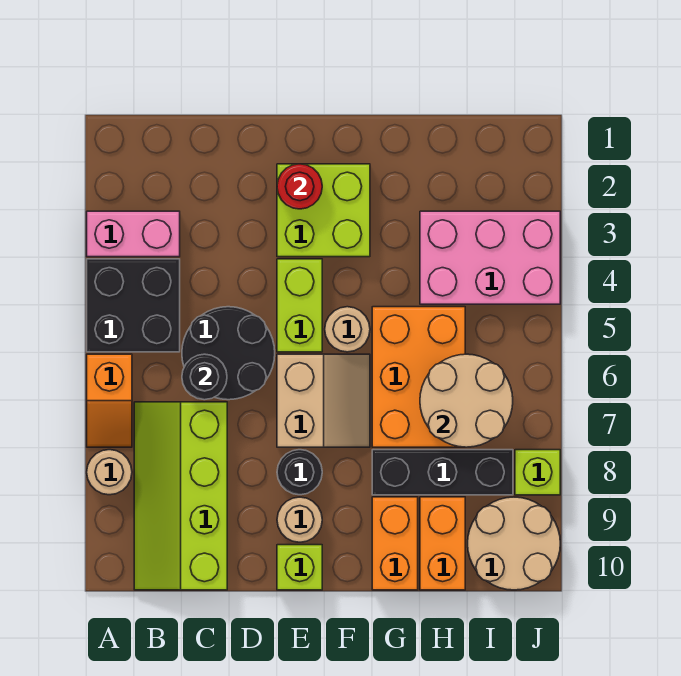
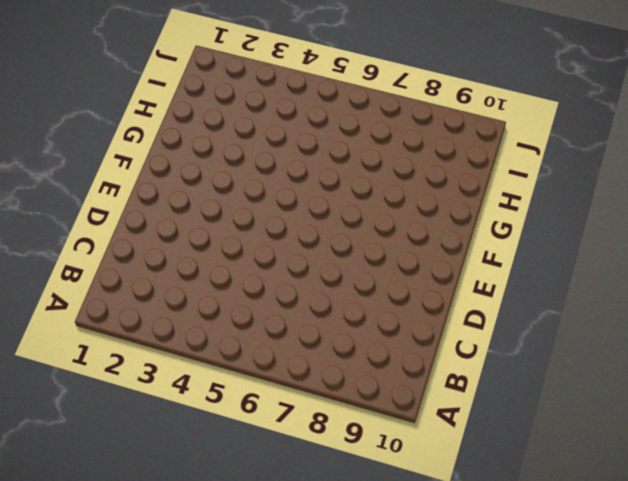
none -> pink 1x2 brick [87,211,180,257]
none -> black 2x2 brick [87,259,180,352]
none -> orange 1x2 slope [87,354,132,447]

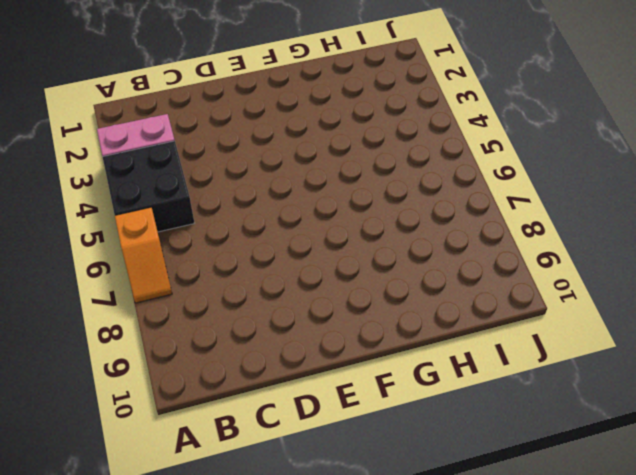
none -> tan 1x1 round brick [87,450,132,495]
none -> lime 2x4 slope [134,402,227,590]
none -> black 2x2 round brick [182,307,275,400]

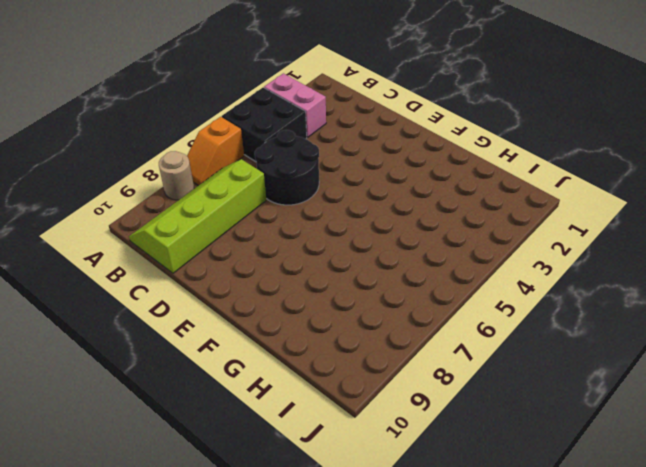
none -> lime 2x2 brick [277,164,370,257]
none -> lime 1x2 brick [277,259,322,352]
none -> tan 2x2 slope [277,354,370,447]

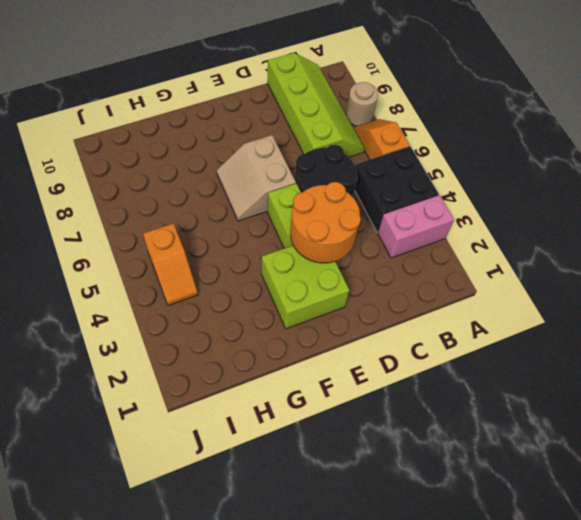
orange 2x2 round brick [290,182,361,263] -> none
orange 1x2 slope [143,224,198,305] -> pink 2x3 brick [420,211,560,304]
none -> black 1x1 round brick [277,450,322,495]
none -> tan 1x1 round brick [277,497,322,542]
none -> lime 1x1 brick [277,545,322,590]

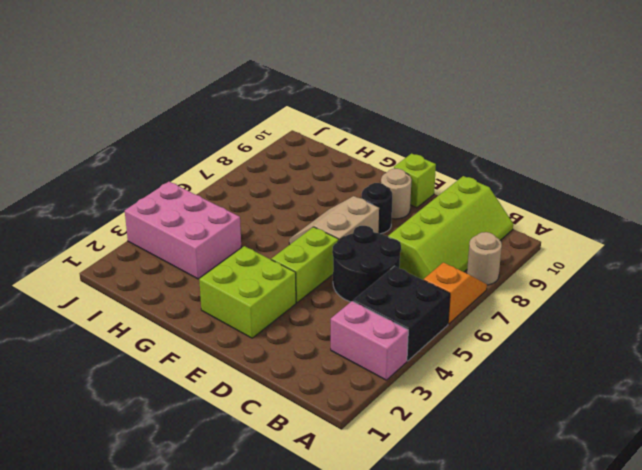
none -> tan 1x1 round brick [325,307,370,352]
none -> orange 2x3 brick [372,307,465,447]
none -> black 1x3 brick [372,450,513,495]

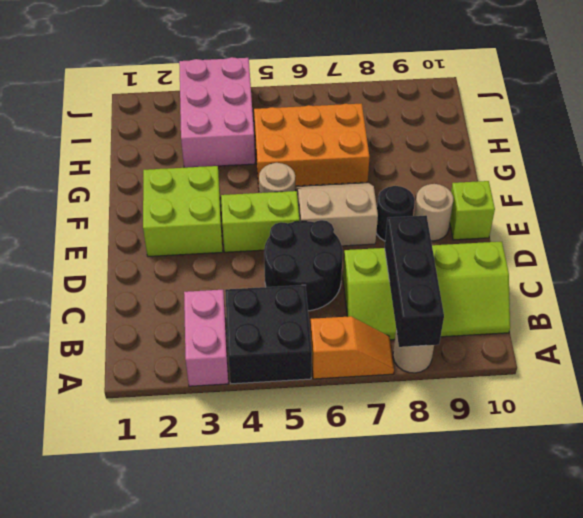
black 1x3 brick [385,215,444,347] -> black 1x3 brick moved to [372,450,513,495]
none -> orange 1x2 brick [372,497,418,590]
none -> orange 1x2 brick [420,497,465,590]
none -> tan 2x2 round brick [468,497,560,590]

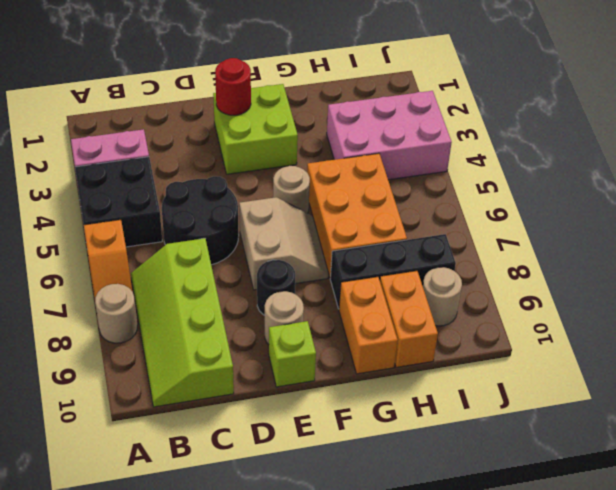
tan 1x1 round brick [423,267,462,326] -> tan 2x2 round brick [468,497,560,590]
none -> lime 1x2 brick [277,259,322,352]
none -> lime 1x1 brick [515,450,560,495]
none -> black 1x1 round brick [182,354,227,400]

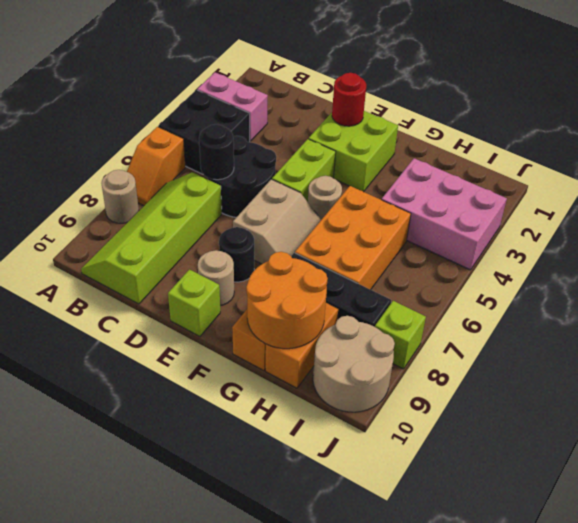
orange 2x2 round brick [246,252,328,349] -> none
none -> tan 2x2 round brick [420,354,513,447]

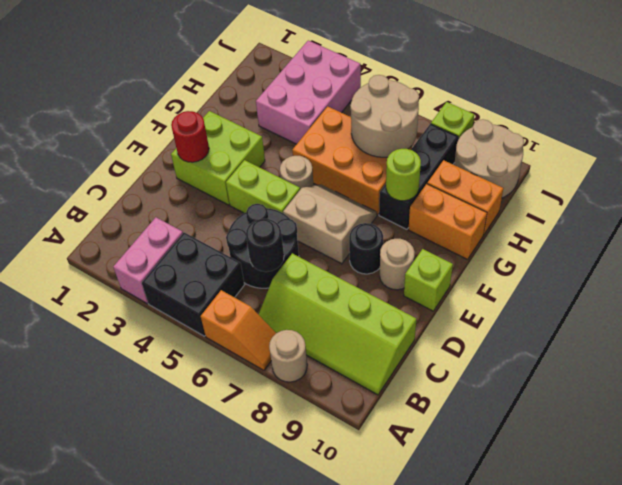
lime 1x1 round brick [386,149,421,201] -> none

